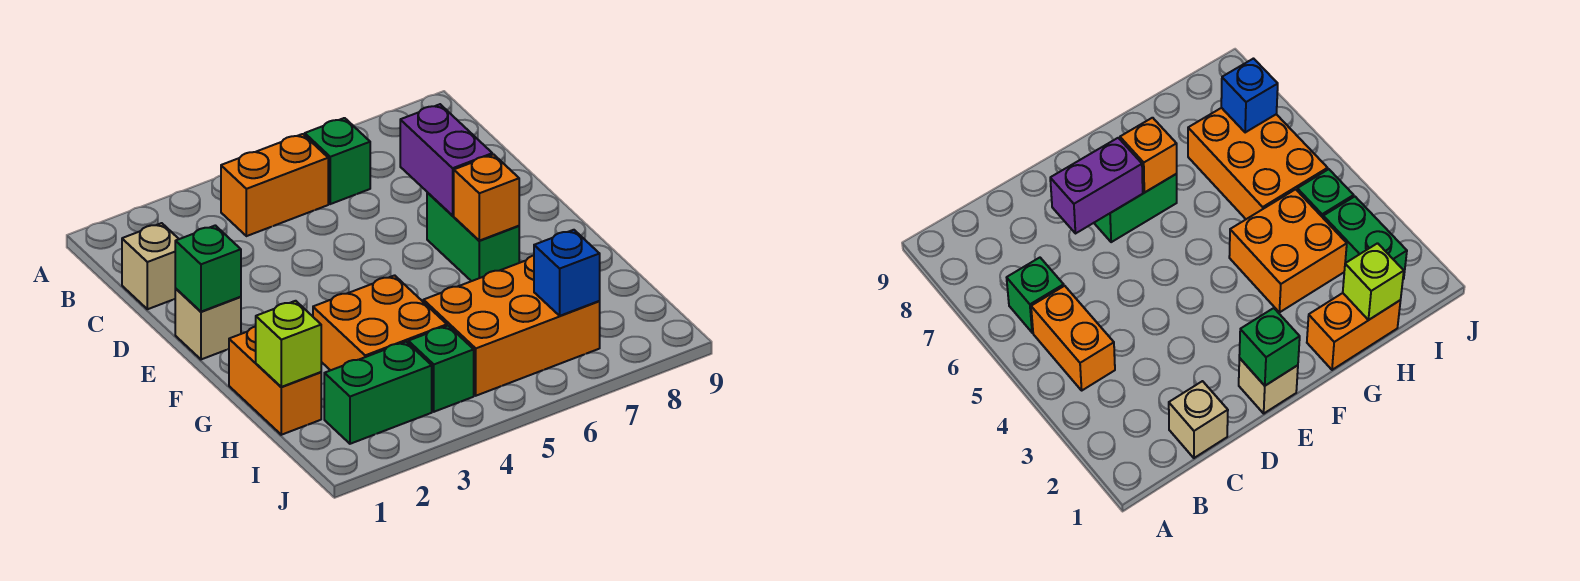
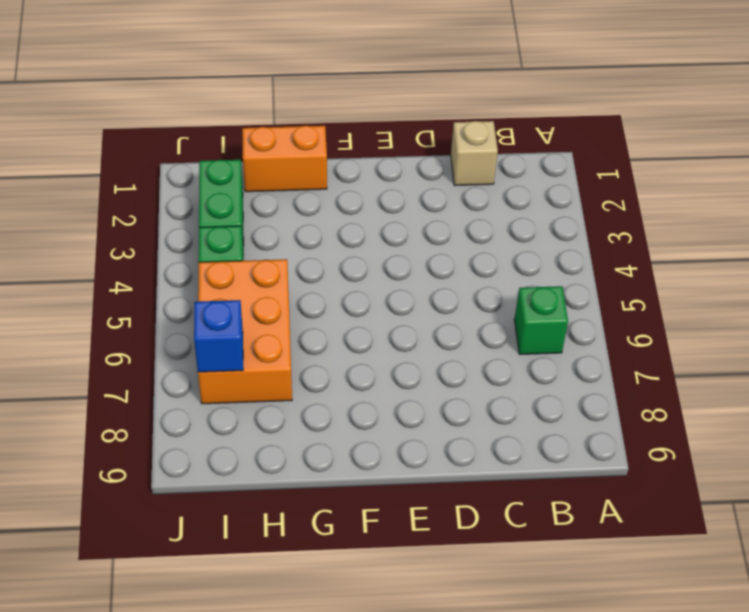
none -> orange 1x2 brick [221,134,328,236]
none -> tan 1x1 brick [175,289,241,359]
none -> green 1x2 brick [427,193,519,281]

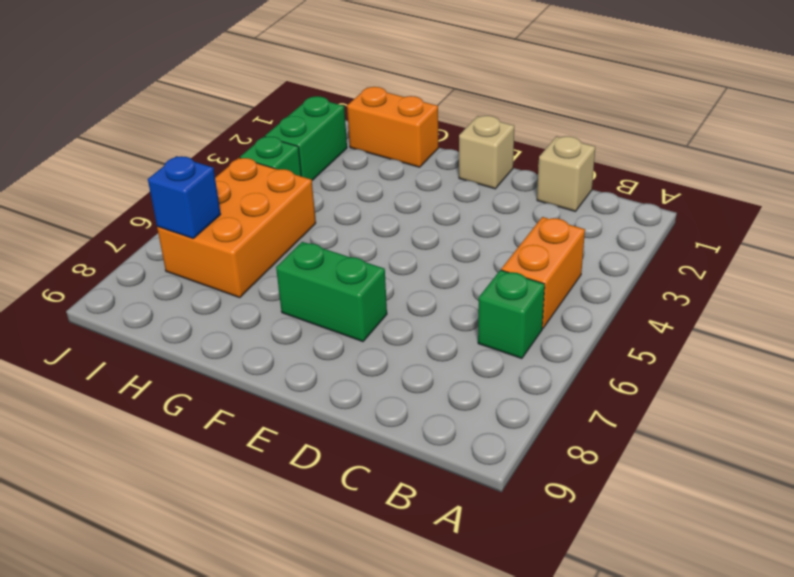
none -> orange 2x2 brick [313,275,447,370]
none -> purple 1x2 brick [400,104,492,215]
none -> green 1x1 brick [175,225,241,312]

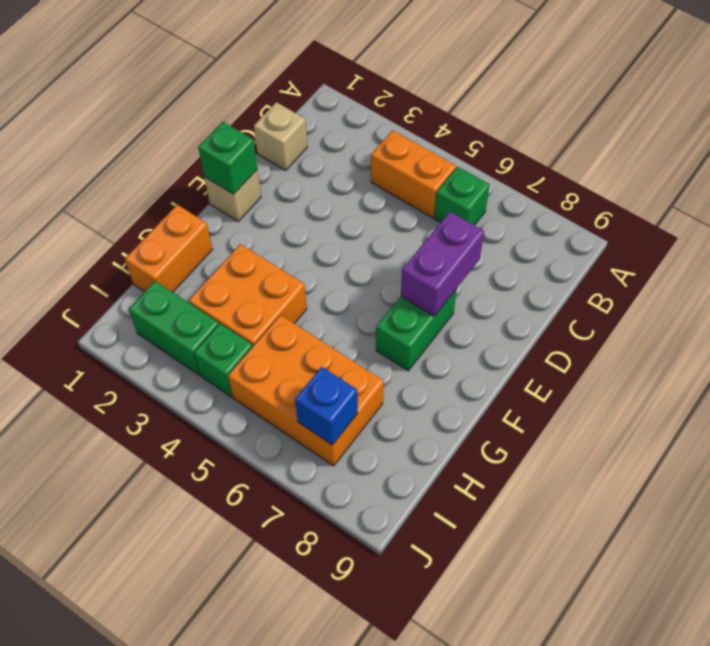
none -> orange 1x1 brick [454,154,519,241]
none -> lime 1x1 brick [256,301,321,387]

